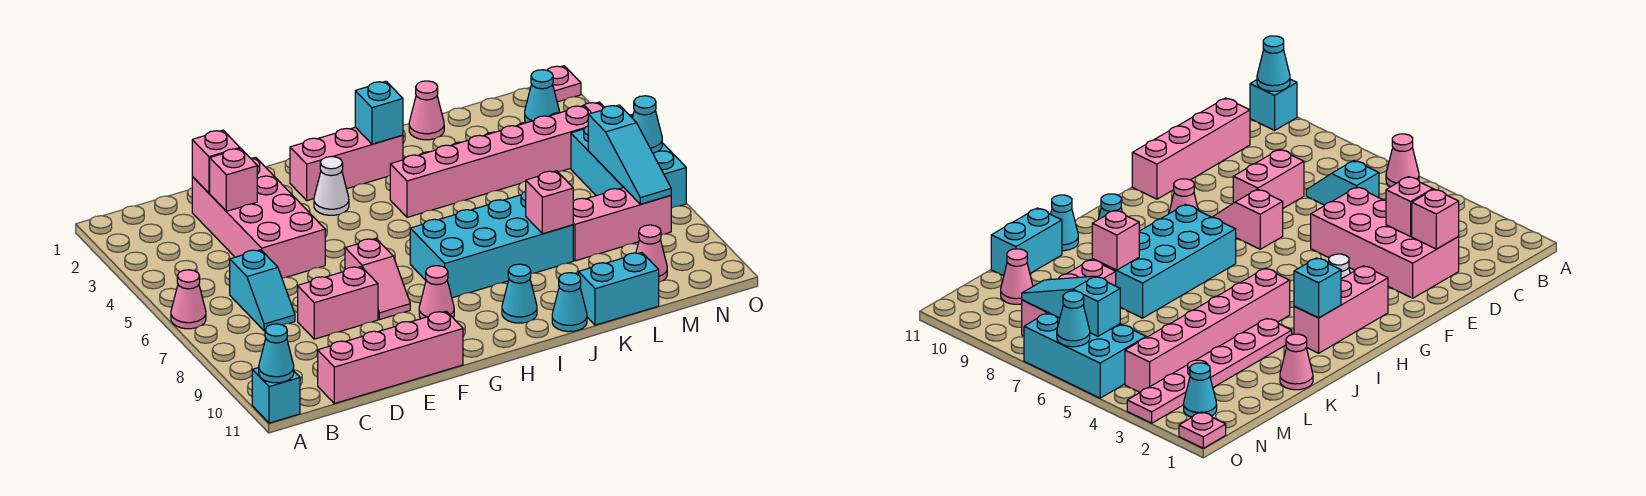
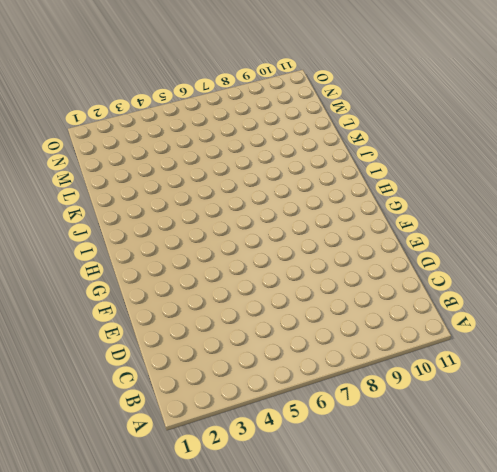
none -> pink 1x1 cone [171,270,206,329]
none -> cyan 1x1 brick [252,368,300,423]
none -> cyan 1x2 slope [230,250,295,331]

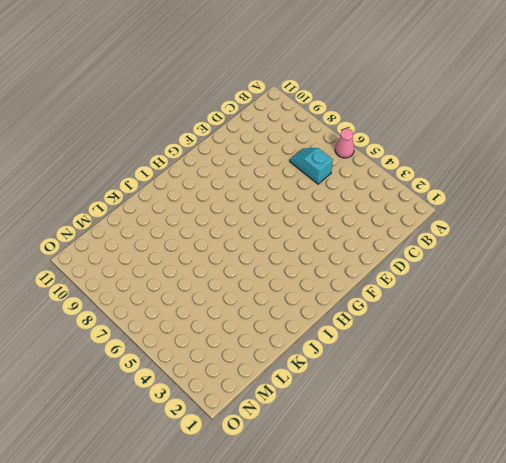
none -> cyan 1x1 brick [252,368,300,423]
none -> pink 1x4 brick [318,311,463,404]
none -> pink 2x4 brick [192,157,325,278]

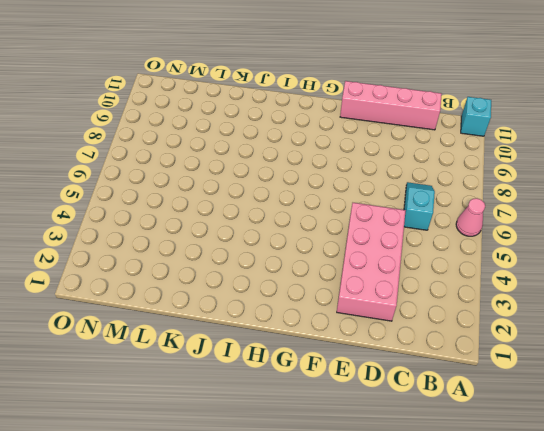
none -> pink 1x2 brick [298,267,378,339]
none -> pink 1x2 slope [345,239,410,320]
none -> pink 1x3 brick [290,127,403,201]

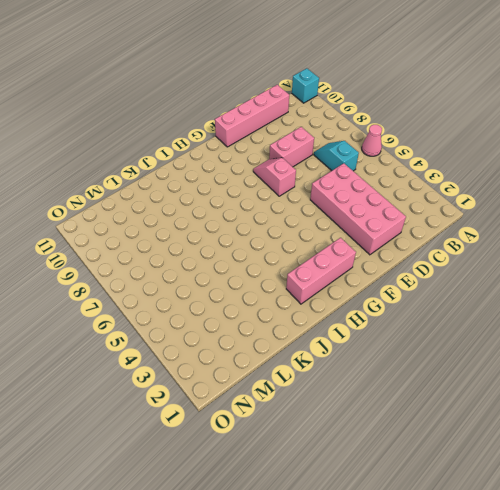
none -> white 1x1 cone [314,156,349,215]
none -> pink 1x1 cone [419,266,454,319]
none -> cyan 2x4 brick [410,191,573,298]

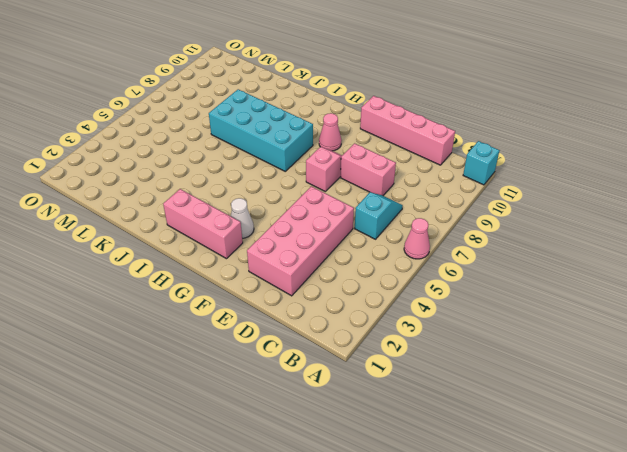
none -> pink 1x6 brick [390,106,591,217]
none -> cyan 1x1 cone [502,264,537,323]
none -> pink 1x6 plate [1127,318,1292,423]

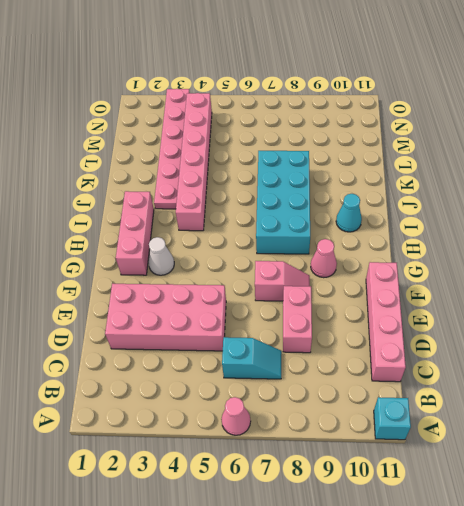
none -> cyan 1x1 cone [552,273,587,332]
none -> pink 1x1 cone [409,81,444,140]
none -> cyan 1x2 brick [578,253,659,325]

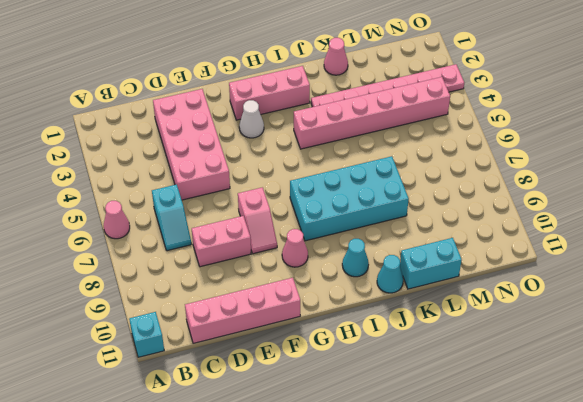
none -> pink 1x3 brick [573,188,671,261]
none -> pink 1x1 cone [636,225,667,282]
none -> cyan 1x1 cone [525,70,559,122]

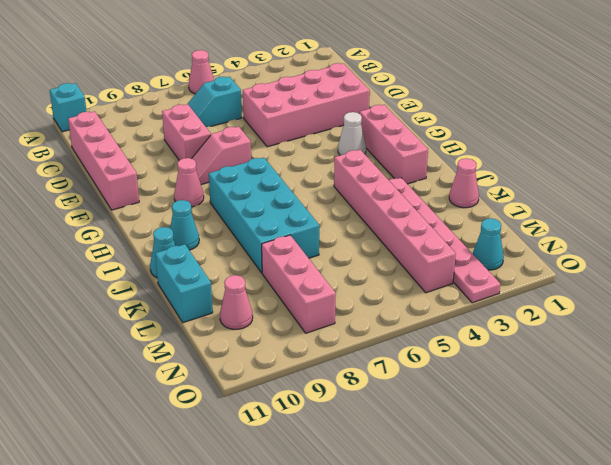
none -> cyan 2x3 brick [571,114,686,208]
none -> pink 1x1 plate [547,66,581,102]
none -> cyan 1x1 cone [259,324,294,383]

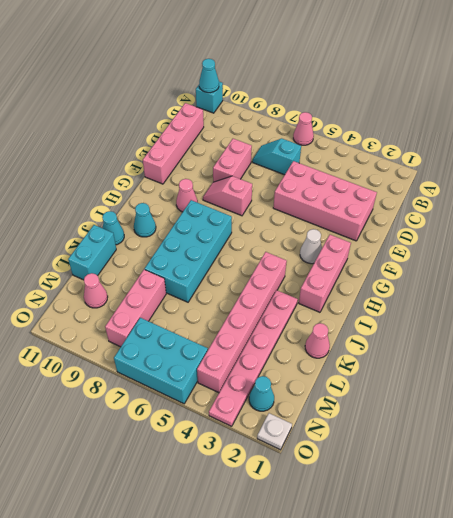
white 1x1 plate [257,413,292,450] -> pink 1x1 plate [547,66,581,102]
none -> pink 1x1 brick [192,130,240,193]
none -> pink 1x1 brick [210,148,257,211]
none -> cyan 1x1 brick [355,81,403,144]

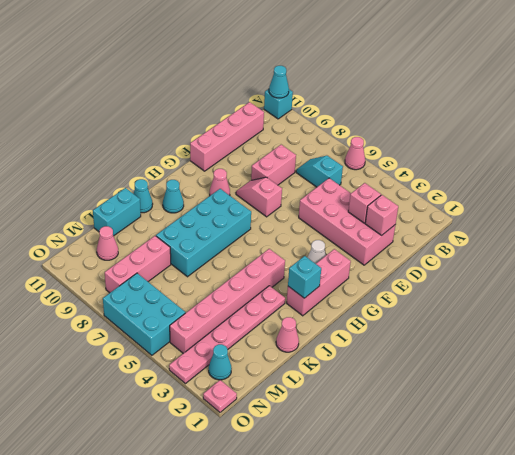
none -> pink 1x1 brick [526,171,573,234]
none -> cyan 1x3 slope [588,105,671,204]
none -> cyan 1x1 cone [633,96,662,154]

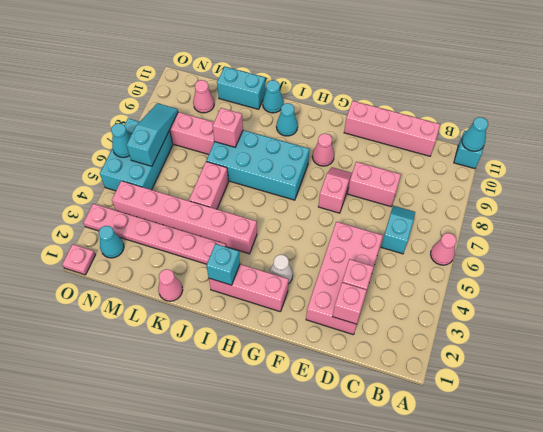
pink 1x2 brick [189,162,228,209] -> none

